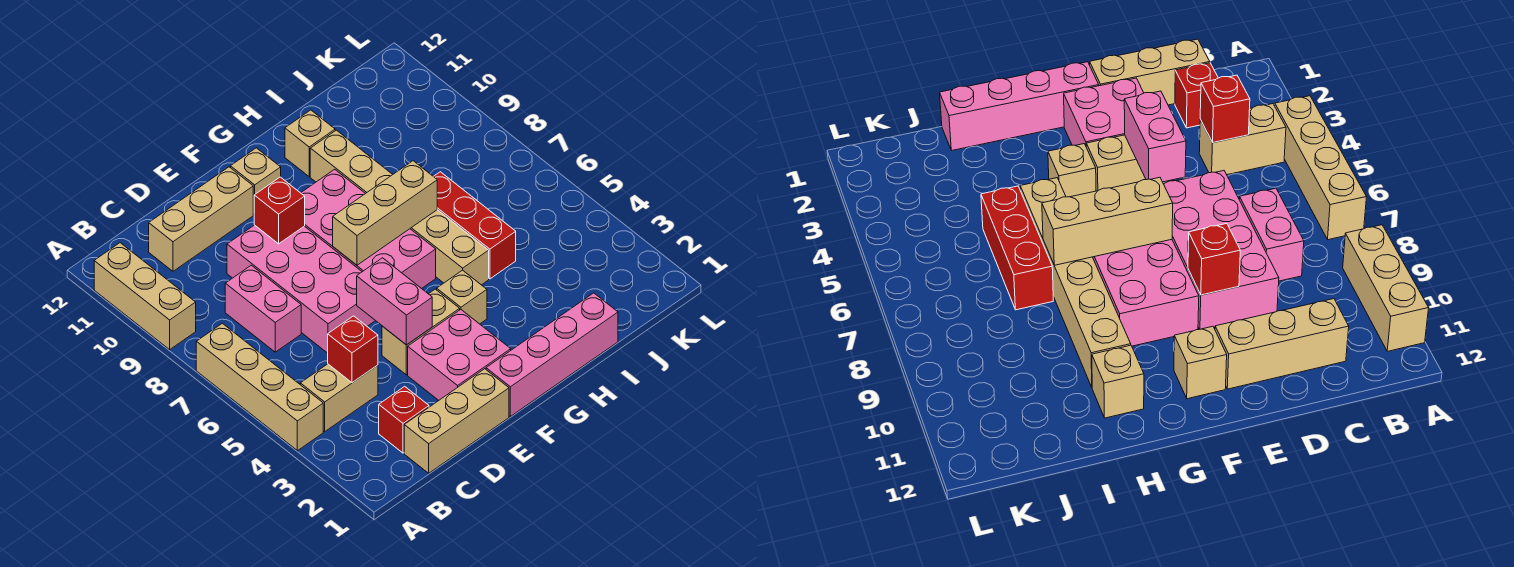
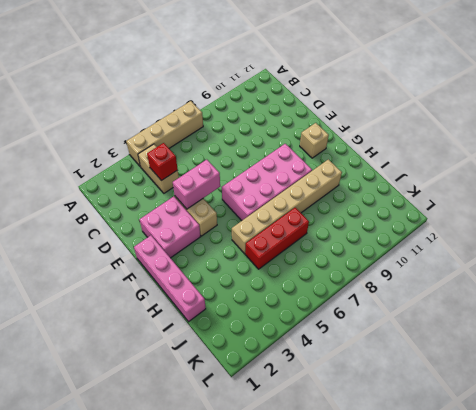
none -> tan 1x3 brick [94,243,196,350]
none -> tan 1x3 brick [404,369,509,473]
none -> red 1x1 brick [379,386,429,453]

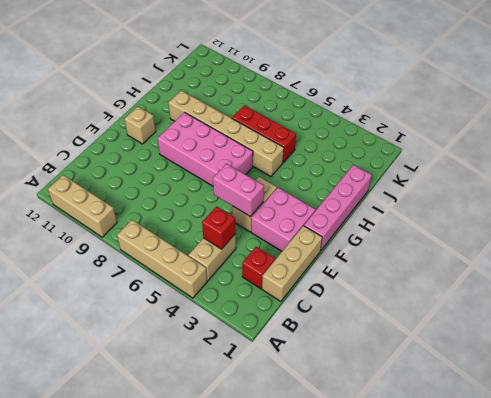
none -> pink 1x2 brick [225,265,301,352]
none -> tan 1x3 brick [149,167,253,271]
none -> pink 2x4 brick [227,225,375,353]

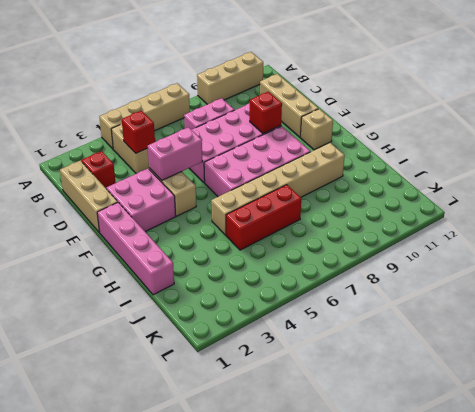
none -> tan 1x1 brick [437,270,487,324]
none -> tan 1x1 brick [285,110,335,177]
none -> tan 1x3 brick [333,161,437,265]

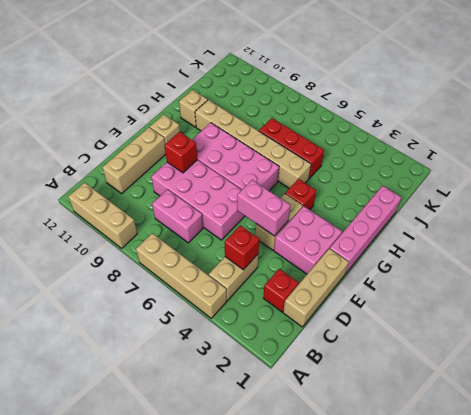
red 1x1 brick [285,179,316,210] -> tan 1x1 brick [437,270,487,324]
none -> tan 1x3 brick [333,161,437,265]

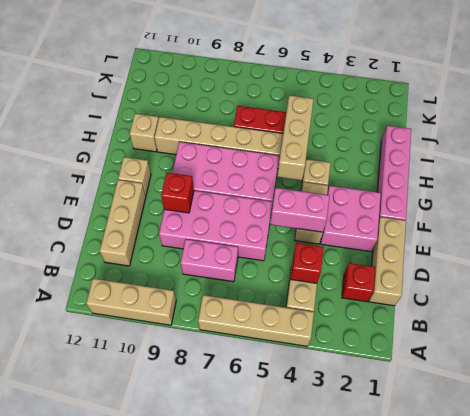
tan 1x3 brick [277,95,314,180] -> tan 1x3 brick moved to [333,161,437,265]

